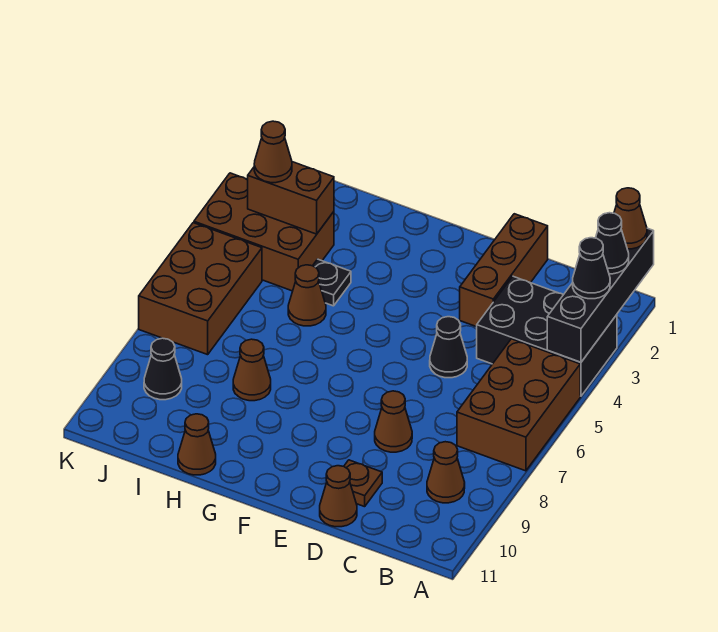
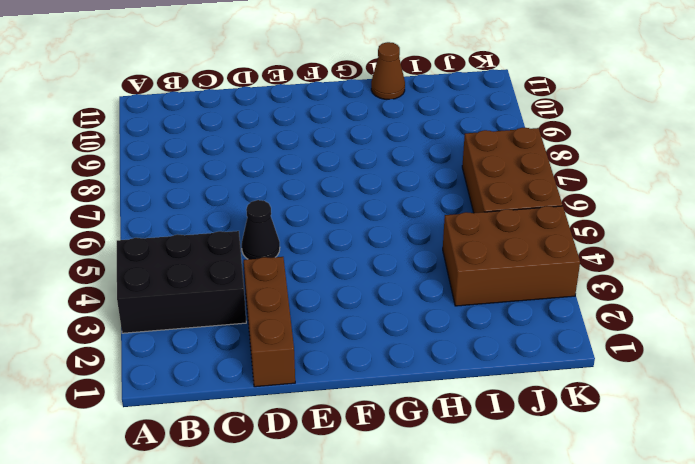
none -> brown 2x3 brick [457,339,580,471]
none -> brown 1x1 cone [427,442,465,503]
none -> brown 1x1 cone [375,391,412,452]

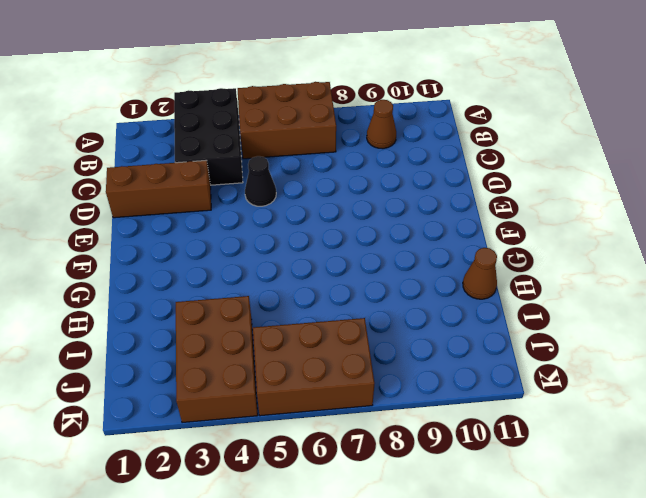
none -> brown 1x1 cone [375,391,412,452]
none -> brown 1x1 plate [344,460,382,507]
none -> brown 1x1 cone [320,466,357,527]

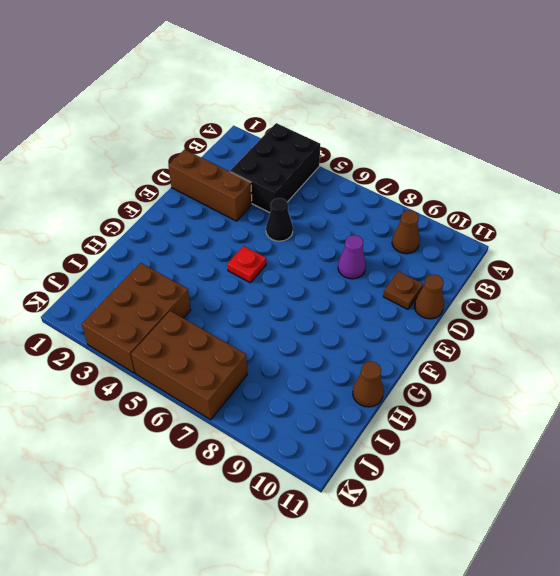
purple 1x1 cone [338,235,366,279] -> brown 1x1 cone [375,391,412,452]
red 1x1 plate [227,246,266,283] -> none
none -> brown 2x3 brick [457,339,580,471]
none -> black 1x1 plate [313,259,351,306]
none -> brown 1x1 cone [288,265,326,326]

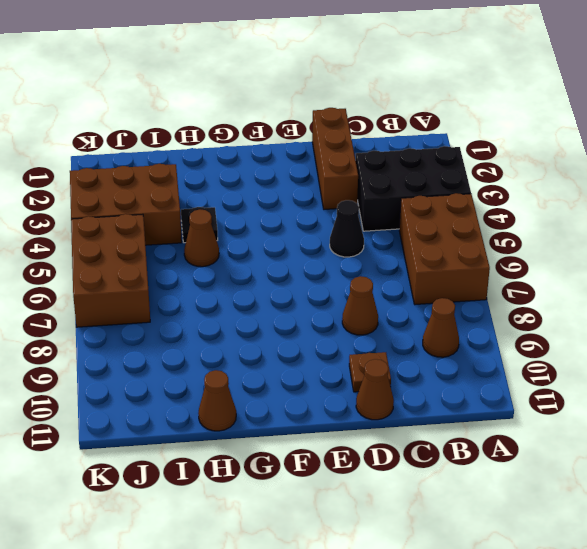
none -> brown 1x1 cone [233,339,271,401]
none -> black 1x1 cone [144,338,182,400]
none -> black 1x4 brick [547,228,654,362]

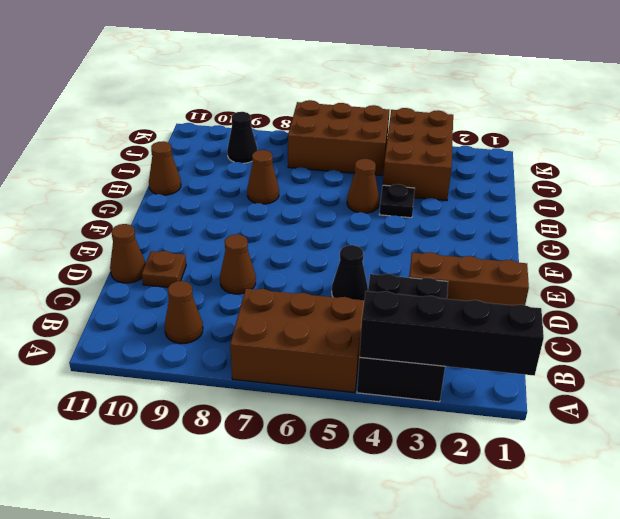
none -> brown 1x2 brick [248,162,334,234]
none -> brown 1x1 cone [614,188,647,249]
none -> black 1x1 cone [596,213,629,274]

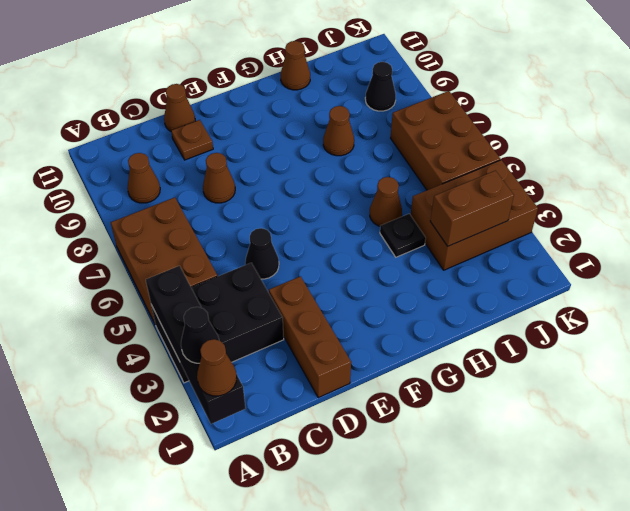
none -> black 1x1 cone [573,238,610,299]
none -> brown 1x1 cone [254,121,292,183]

